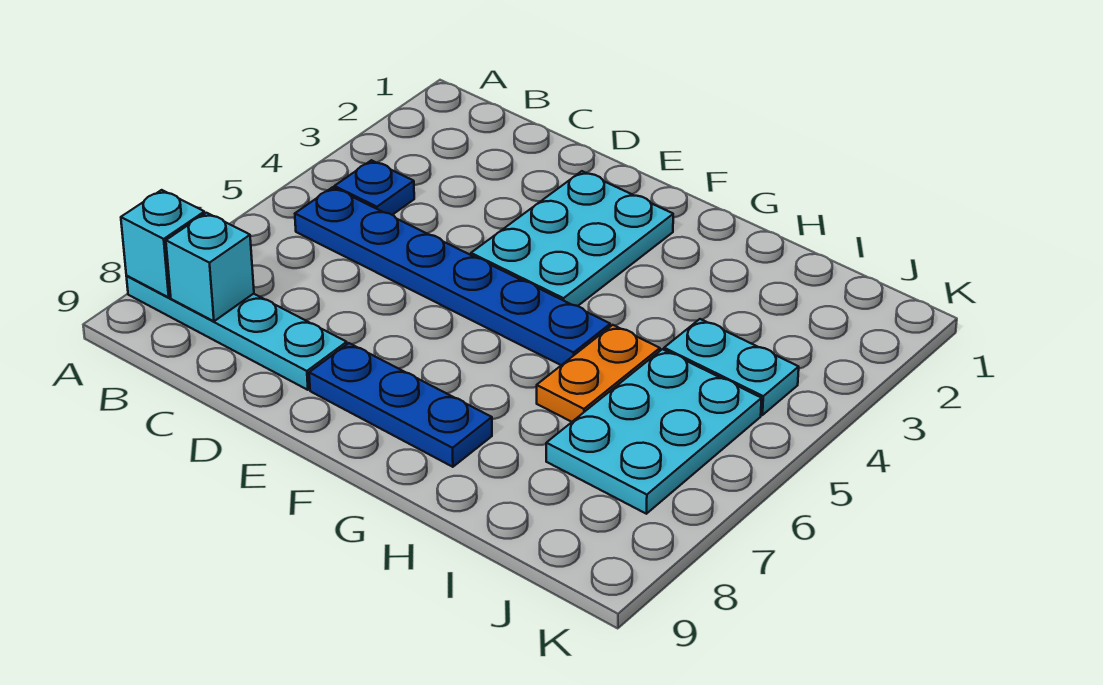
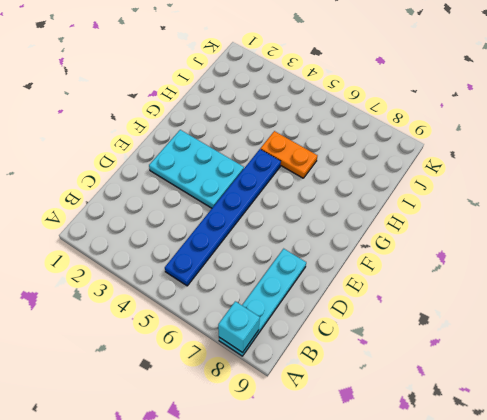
none -> blue 1x1 plate [334,160,414,215]
none -> blue 1x3 plate [309,343,492,467]

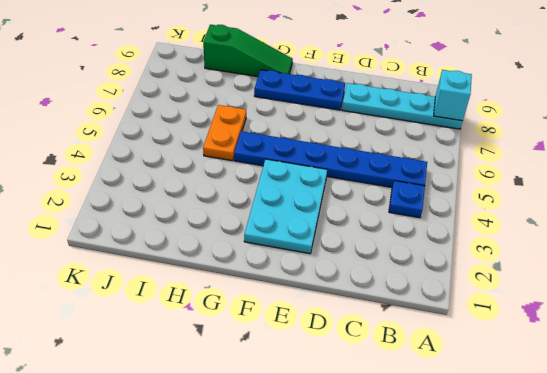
green 1x3 slope [203,24,293,77] -> none
none -> cyan 1x2 plate [664,319,799,415]
none -> cyan 2x3 plate [546,349,762,514]

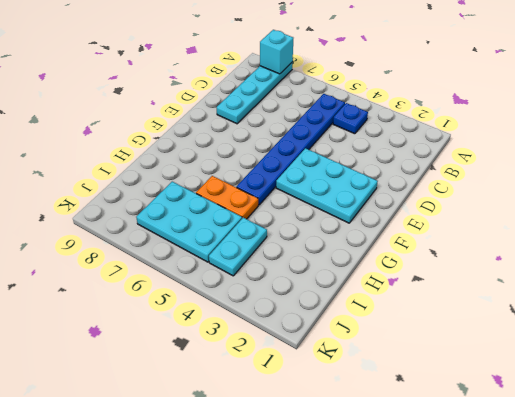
none -> blue 1x3 plate [309,343,492,467]
none -> cyan 1x1 brick [166,213,254,321]

